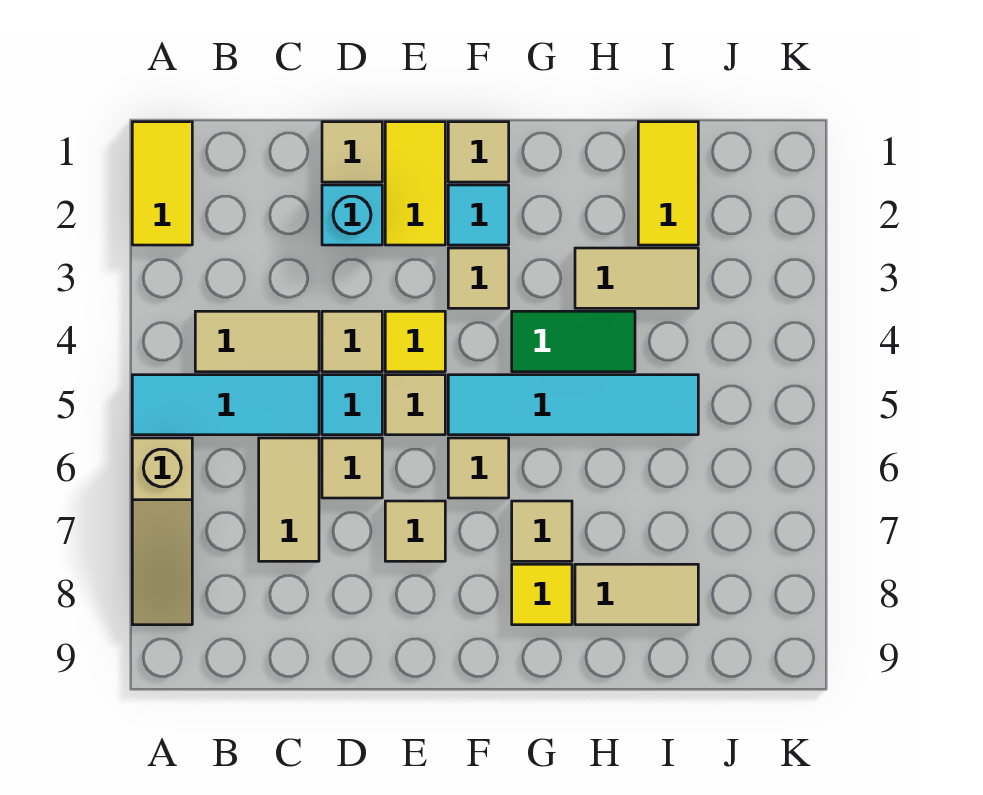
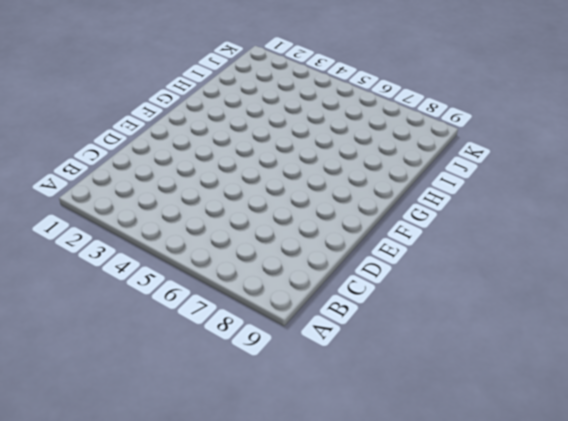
none -> yellow 1x2 tile [132,122,192,245]
none -> cyan 1x3 tile [132,375,319,435]
none -> tan 1x3 slope [132,438,192,625]

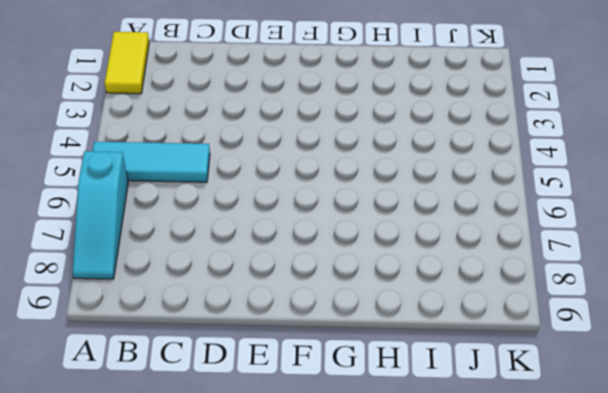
cyan 1x3 slope [73,151,128,279] -> tan 1x3 slope [132,438,192,625]
none -> tan 1x2 tile [195,311,319,372]
none -> tan 1x2 tile [259,438,319,561]
none -> tan 1x1 tile [322,122,382,182]

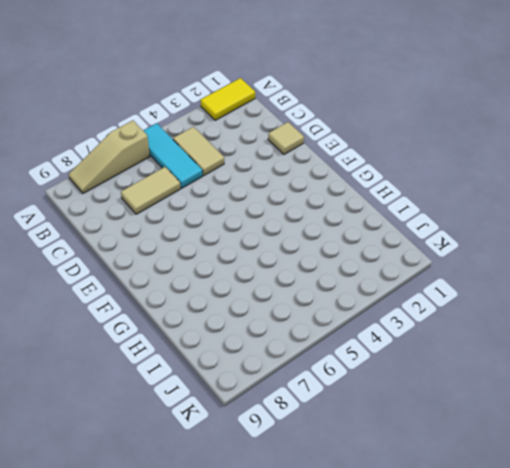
none -> cyan 1x1 brick [322,185,382,245]
none -> tan 1x1 tile [322,311,382,372]
none -> cyan 1x1 tile [322,375,382,435]

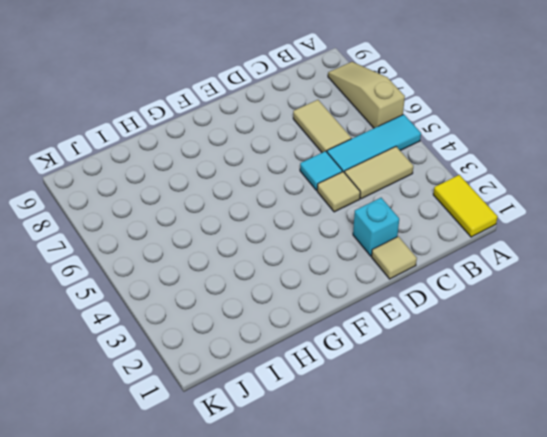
none -> tan 1x1 tile [322,438,382,498]
none -> yellow 1x2 tile [385,122,445,245]
none -> yellow 1x1 tile [385,311,445,372]

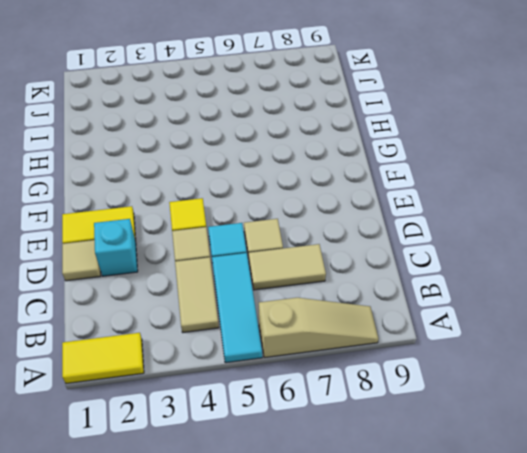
none -> tan 1x1 tile [385,375,445,435]
none -> tan 1x1 tile [385,501,445,561]
none -> tan 1x1 tile [448,122,509,182]

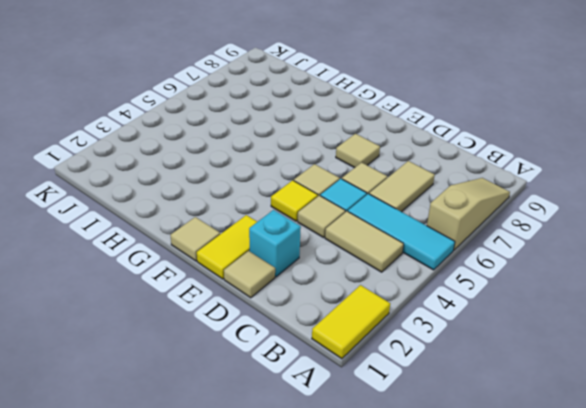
none -> cyan 1x1 tile [448,185,509,245]
none -> tan 1x1 tile [448,248,509,308]
none -> cyan 1x4 tile [448,375,698,435]

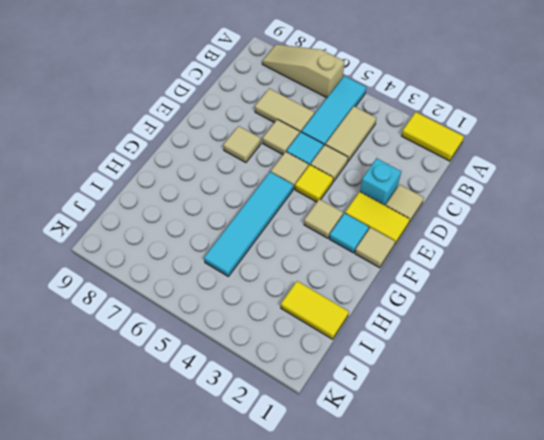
none -> tan 1x1 tile [448,438,509,498]
none -> green 1x2 tile [512,311,635,372]
none -> tan 1x1 tile [512,501,572,561]

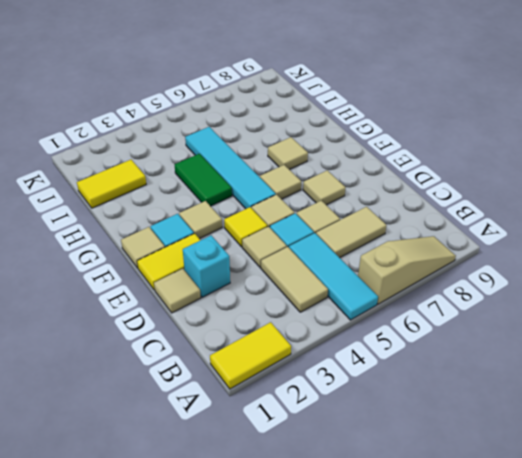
none -> yellow 1x1 tile [512,564,572,625]
none -> tan 1x2 tile [575,248,698,308]
none -> tan 1x2 tile [575,564,698,625]

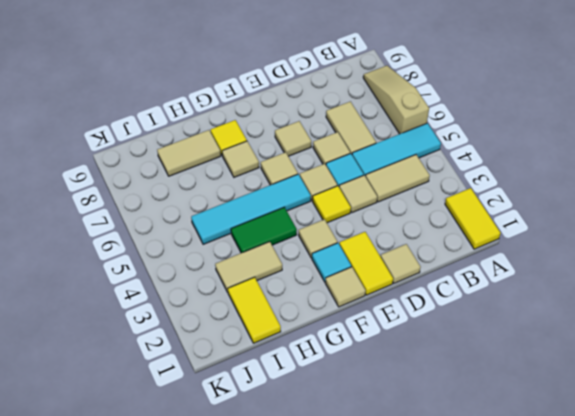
none -> cyan 1x1 brick [322,185,382,245]

